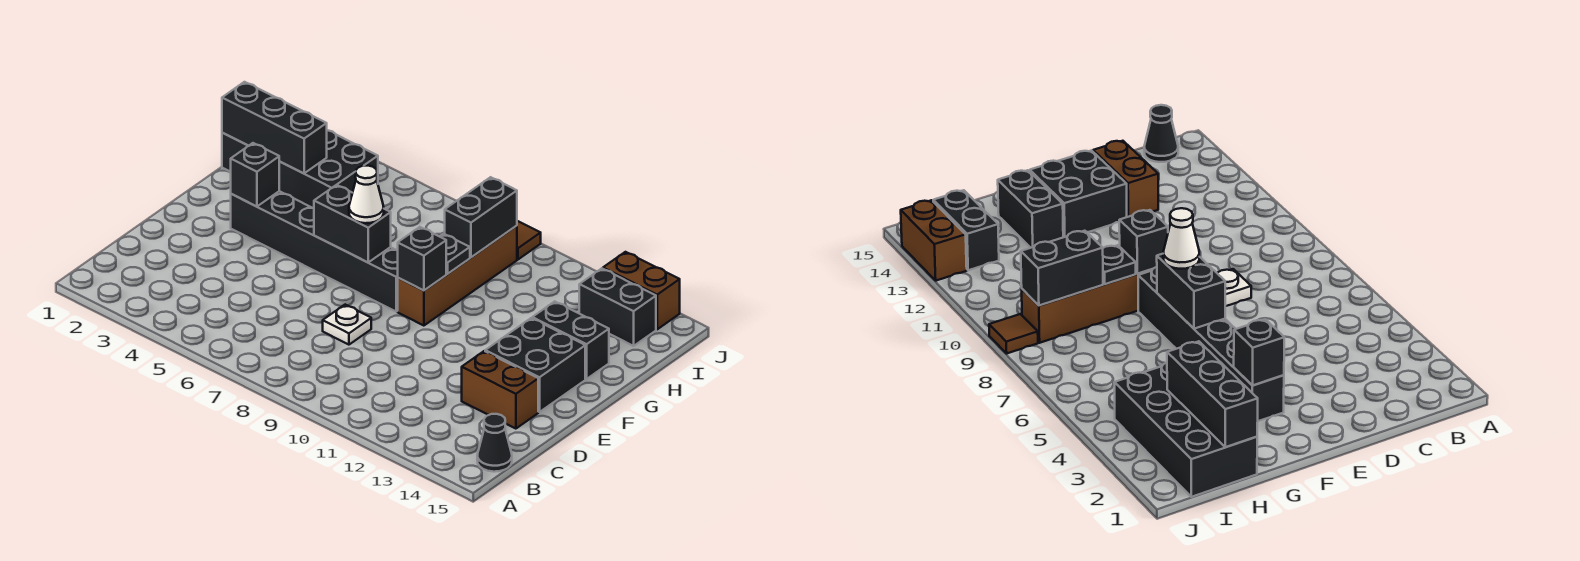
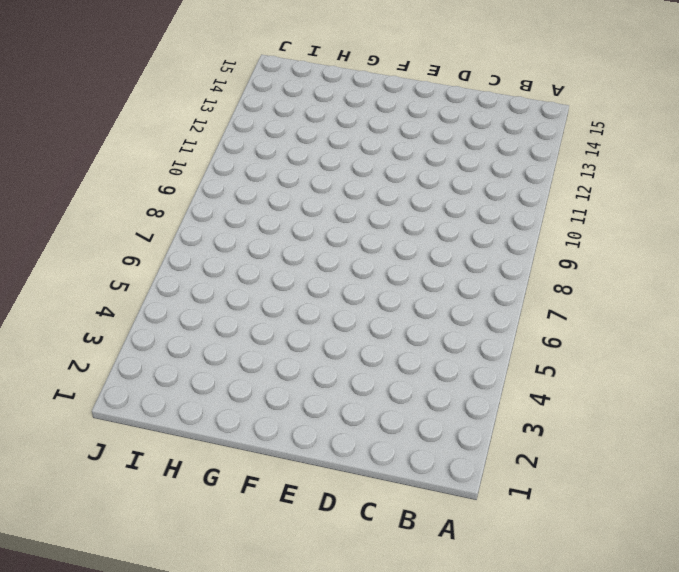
none -> black 1x1 cone [477,414,512,472]
none -> white 1x1 plate [323,305,371,345]
none -> brown 1x2 brick [462,351,538,429]

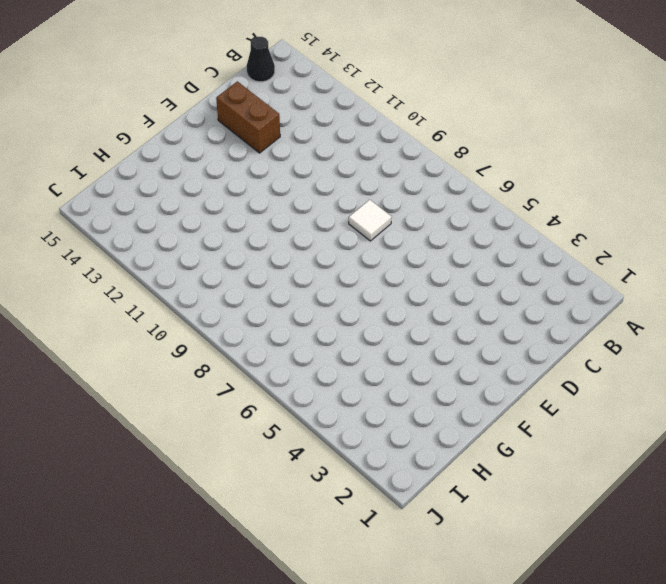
white 1x1 tile [349,200,392,241] -> white 1x1 plate [323,305,371,345]
none -> black 2x2 brick [485,318,585,412]
none -> black 1x6 brick [231,191,398,311]
none -> brown 1x4 brick [398,226,517,326]

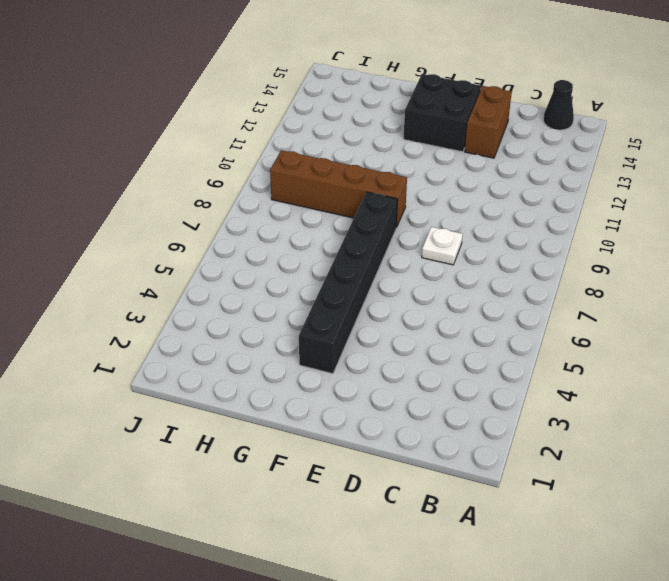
none -> black 1x2 brick [532,301,609,379]
none -> black 2x4 brick [222,130,378,208]
none -> black 1x2 brick [579,268,656,346]

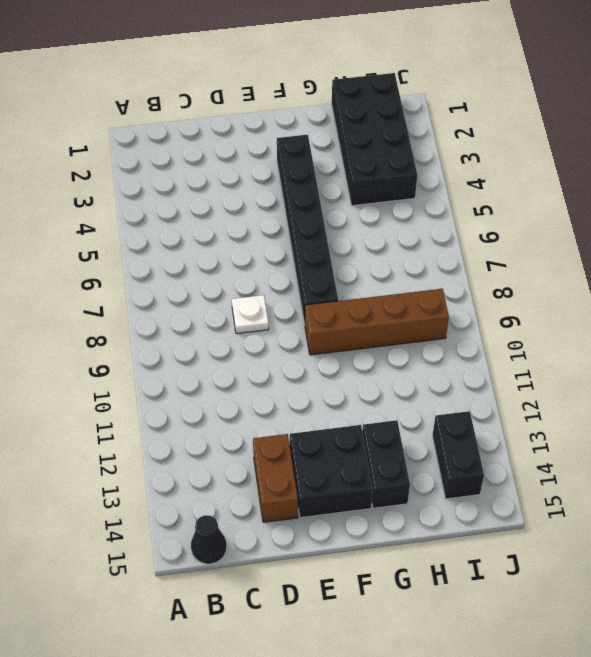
none -> brown 1x1 tile [517,221,541,259]
none -> brown 1x2 brick [603,252,680,329]
none -> black 1x1 brick [231,143,280,207]

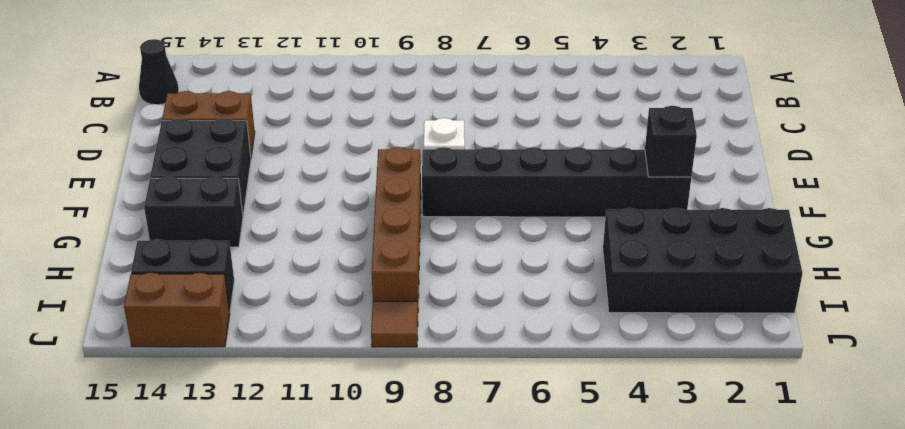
none -> black 1x2 brick [314,185,391,262]
none -> black 1x1 brick [398,227,446,291]
none -> black 1x1 plate [440,234,470,274]

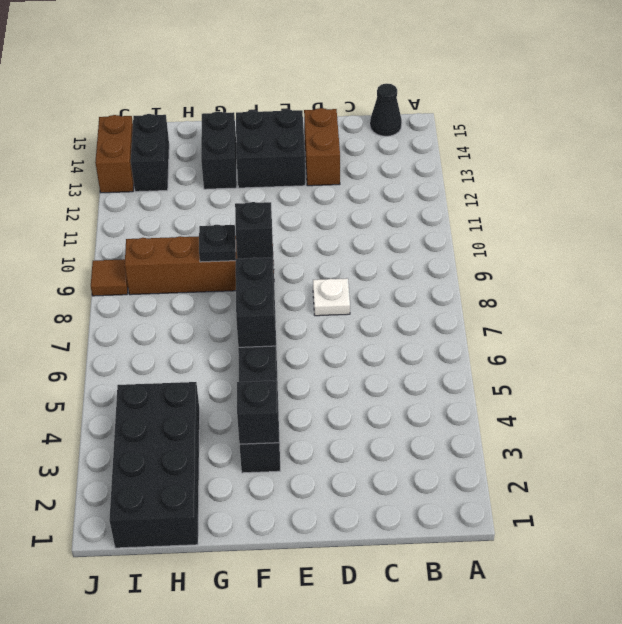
none -> black 1x3 brick [222,82,327,173]
none -> black 1x2 brick [445,177,517,257]
none -> white 1x1 cone [349,166,384,223]

